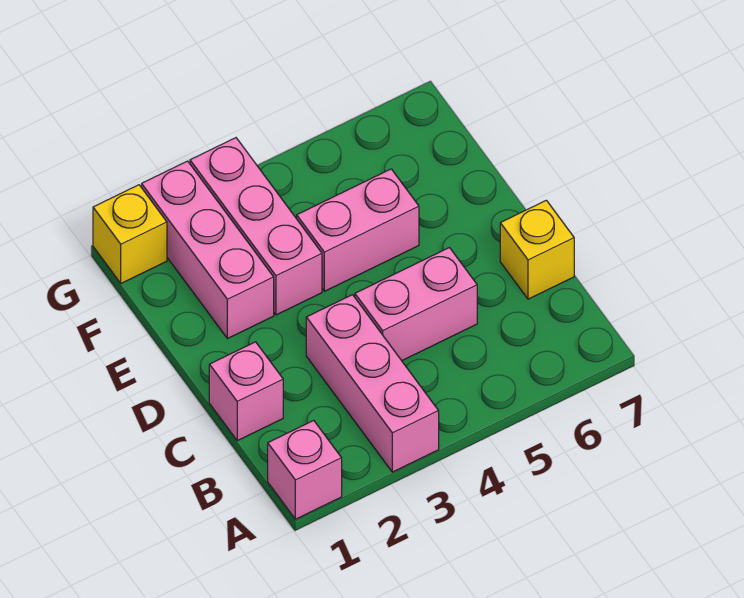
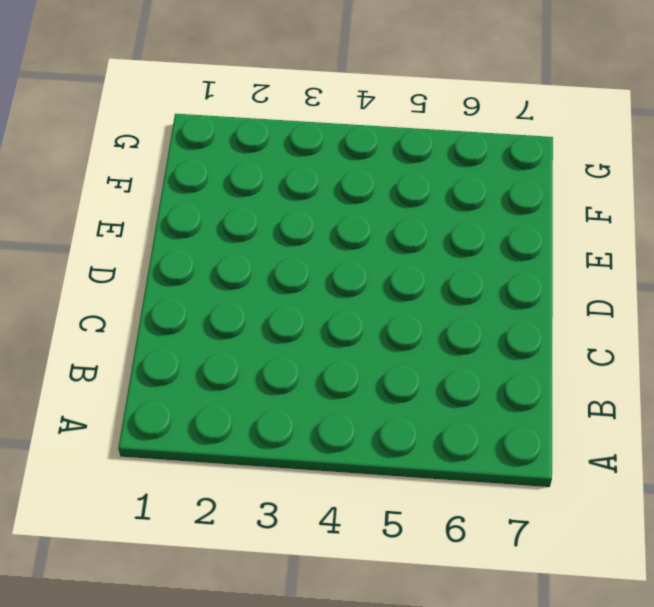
none -> pink 1x1 brick [268,420,342,519]
none -> pink 1x3 brick [306,295,439,472]

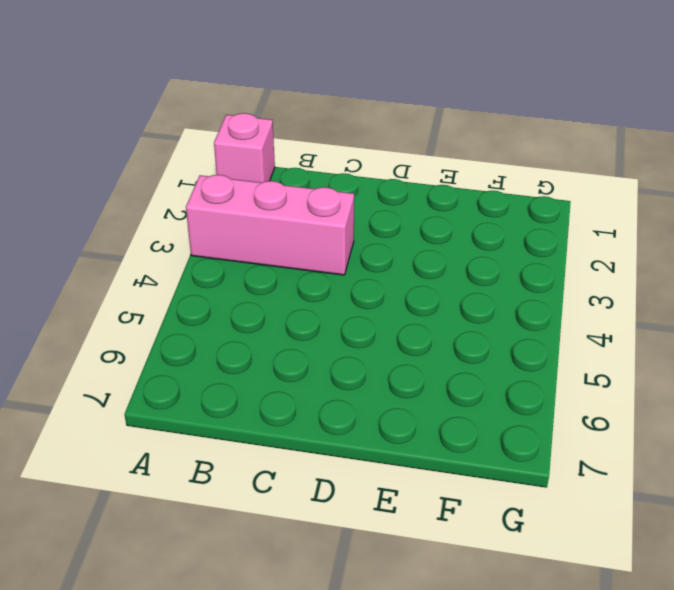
none -> pink 1x1 brick [209,342,283,441]
none -> pink 1x2 brick [355,248,477,361]

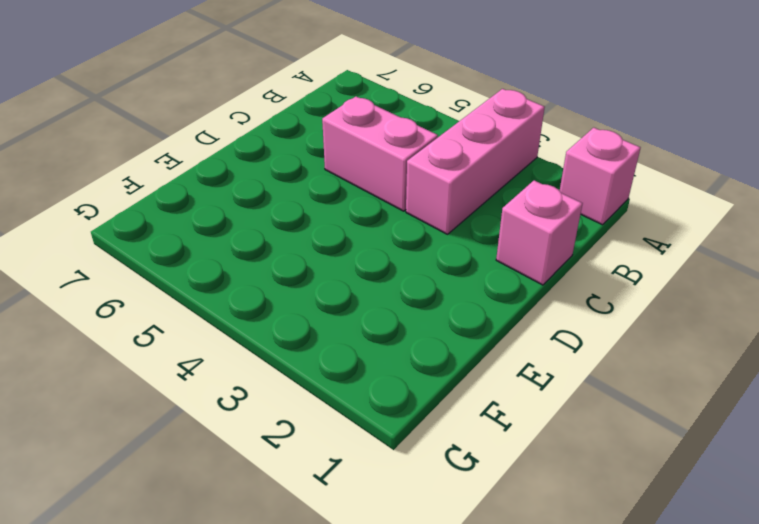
none -> yellow 1x1 brick [500,200,574,299]
none -> pink 1x3 brick [142,161,274,339]

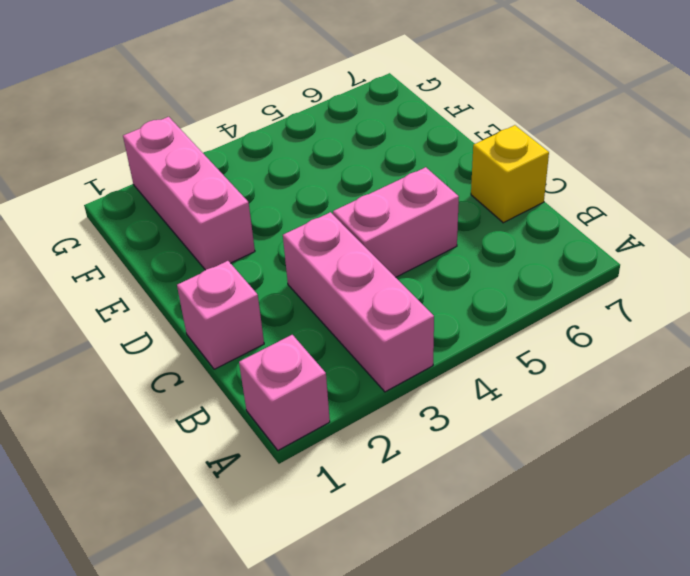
none -> pink 1x3 brick [190,138,322,315]
none -> pink 1x2 brick [297,169,419,291]

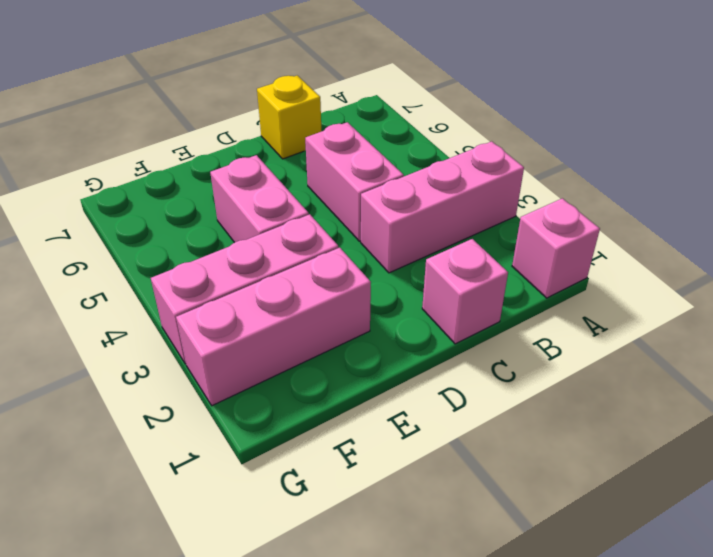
none -> yellow 1x1 brick [93,185,167,283]

